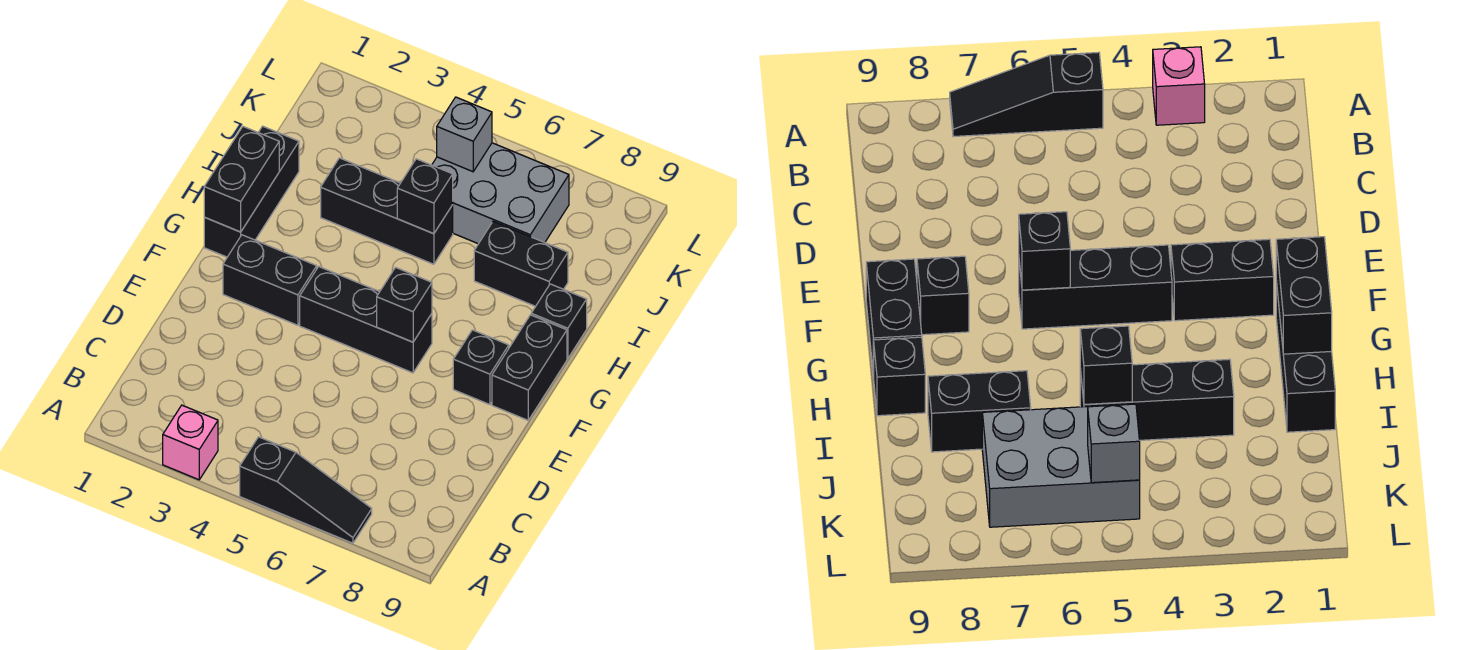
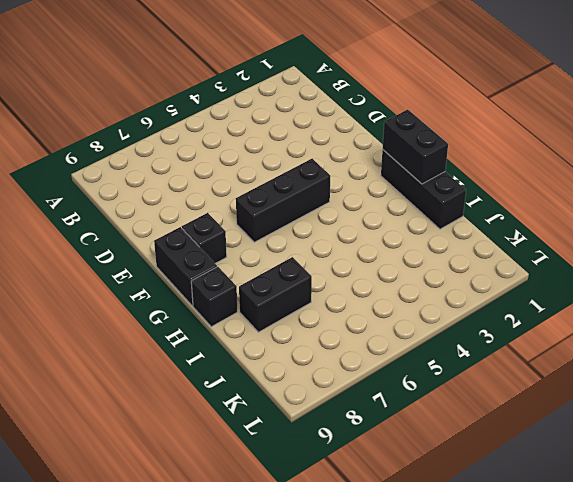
none -> pink 1x1 brick [163,405,218,480]
none -> black 1x3 slope [240,437,372,543]
none -> black 1x2 brick [223,235,317,325]

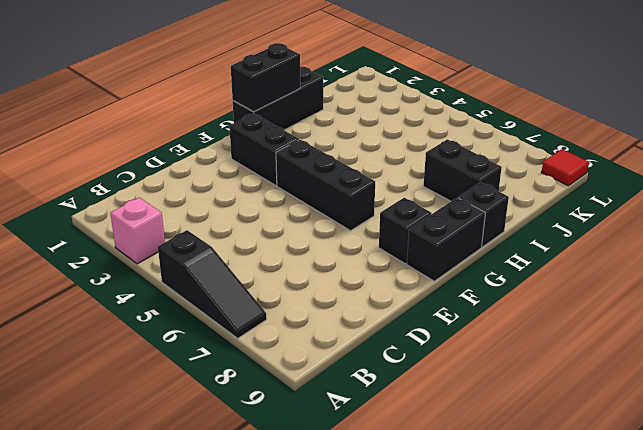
red 1x1 tile [542,149,589,186] -> none
none -> black 1x3 brick [321,158,453,264]
none -> grey 2x3 brick [432,143,569,244]
none -> black 1x1 brick [377,267,432,342]

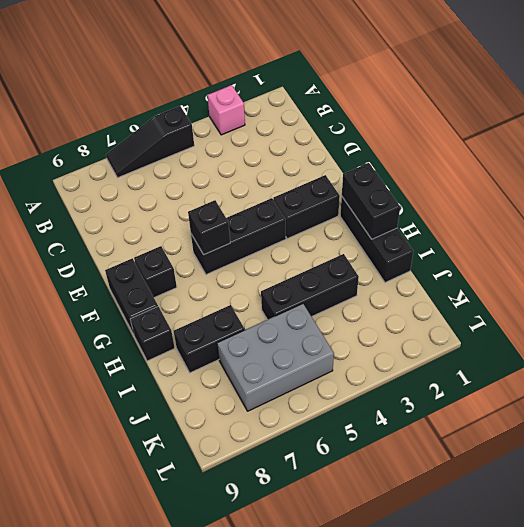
none -> black 1x1 brick [397,159,453,234]
none -> grey 1x1 brick [437,97,492,172]

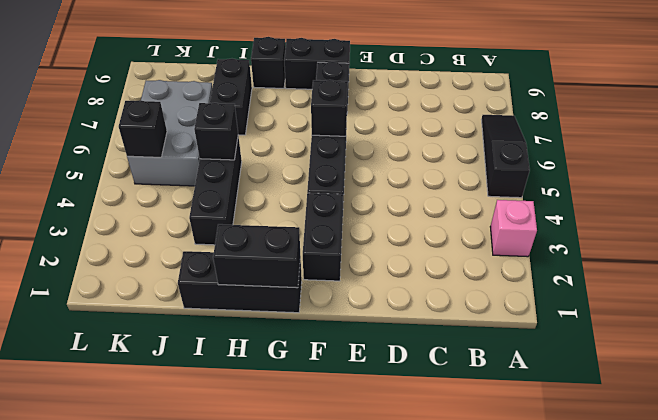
black 1x1 brick [119,100,167,157] -> grey 1x1 brick [437,97,492,172]

